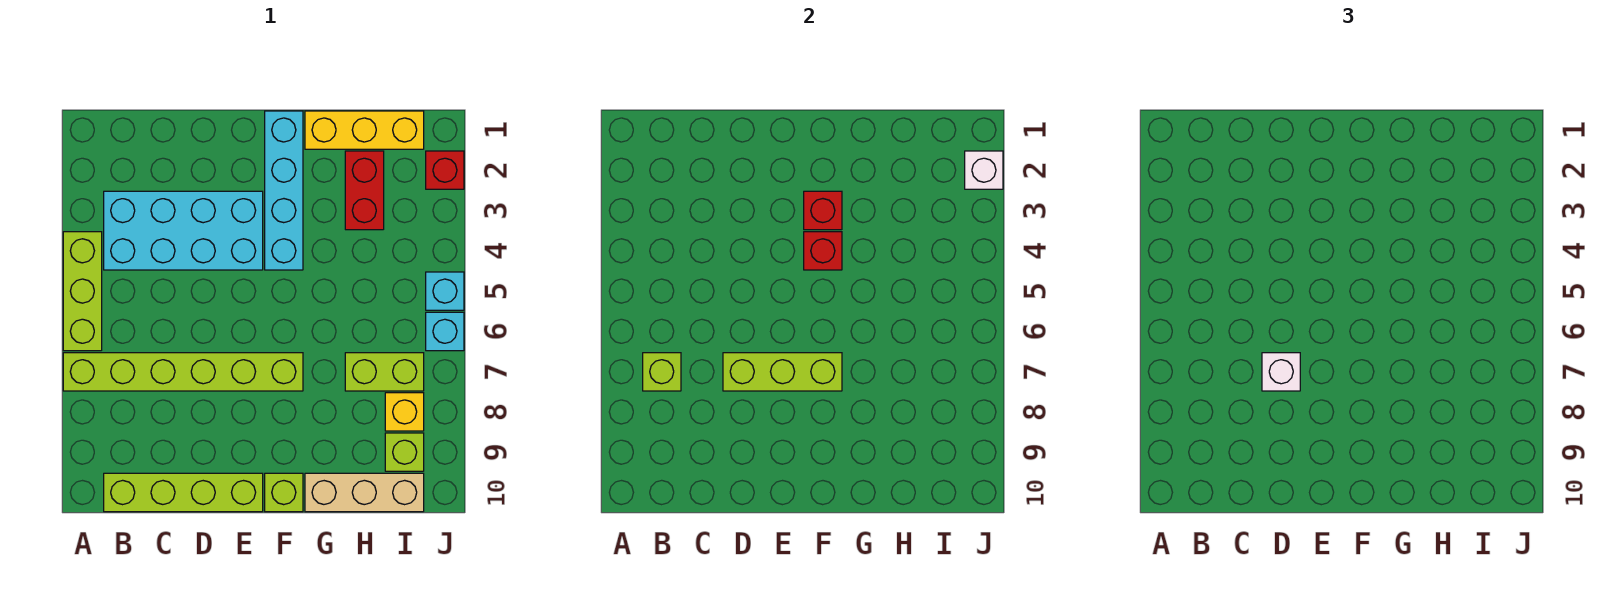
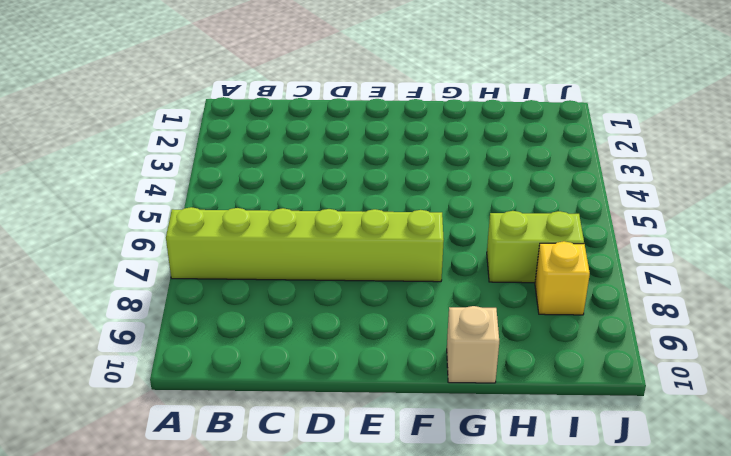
tan 1x1 brick [447,306,499,383] -> tan 1x3 brick [305,473,424,512]
none -> lime 1x3 brick [63,232,102,351]
none -> cyan 2x4 brick [104,191,263,270]
none -> lime 1x4 brick [104,473,263,512]

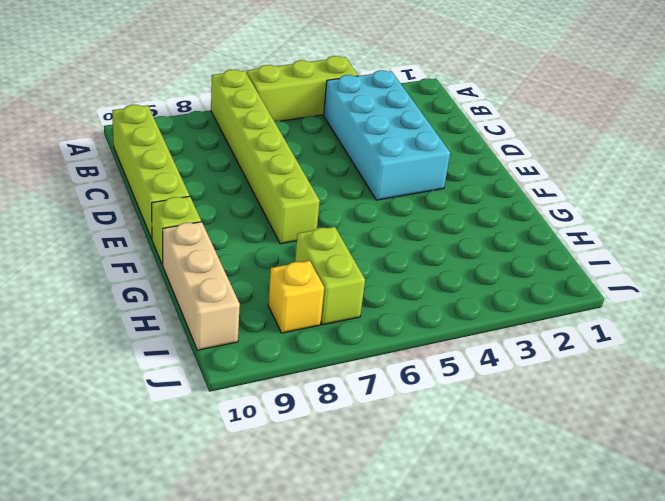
none -> cyan 1x4 brick [265,111,303,270]
none -> yellow 1x3 brick [305,111,424,149]
none -> red 1x2 brick [345,151,384,230]

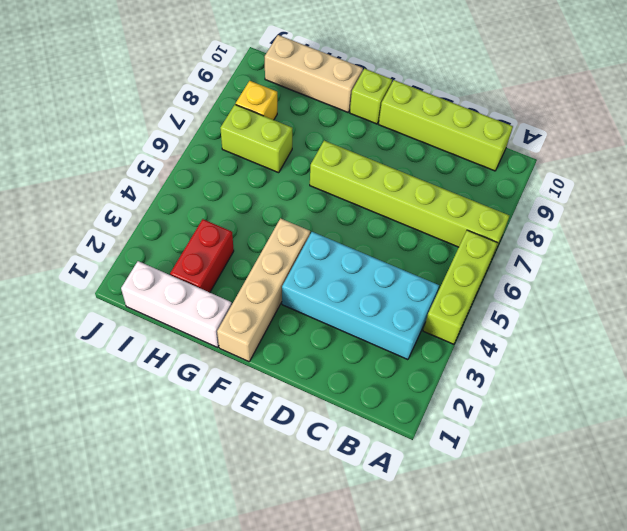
tan 1x4 brick [217,218,310,362] -> cyan 1x4 brick [265,111,303,270]
white 1x3 brick [121,261,232,347] -> yellow 1x3 brick [305,111,424,149]
none -> lime 1x1 brick [385,433,424,471]
none -> red 1x1 brick [426,151,464,189]
none -> cyan 1x1 brick [426,272,464,310]

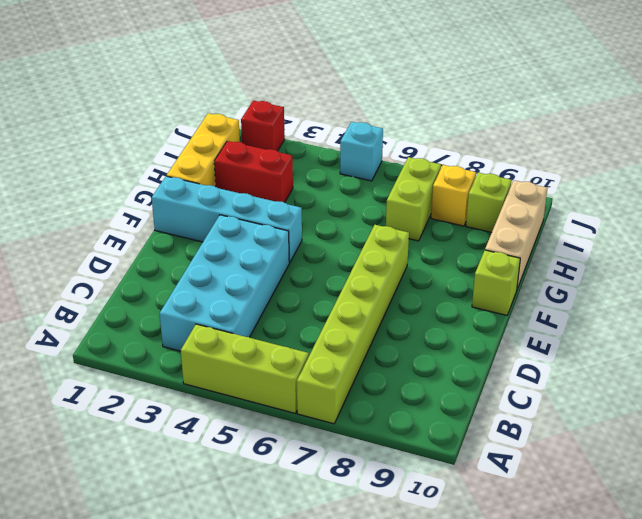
none -> lime 1x4 brick [104,473,263,512]
none -> cyan 1x1 brick [426,312,464,351]
none -> lime 1x1 brick [643,353,681,391]

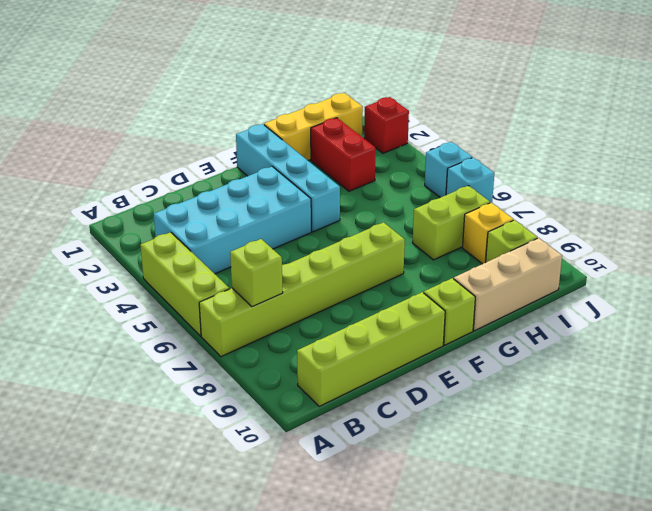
none -> lime 1x3 brick [723,353,842,391]
none -> red 1x1 brick [804,191,842,230]
none -> red 1x1 brick [804,232,842,270]

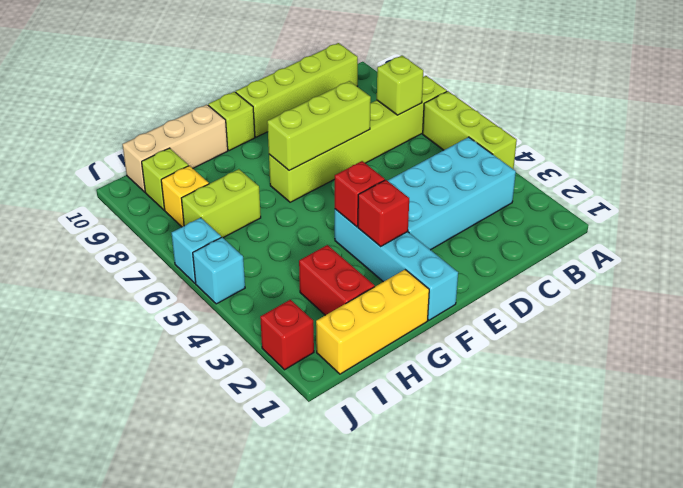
none -> white 1x1 brick [965,151,1003,189]
none -> white 1x1 brick [1262,353,1300,391]

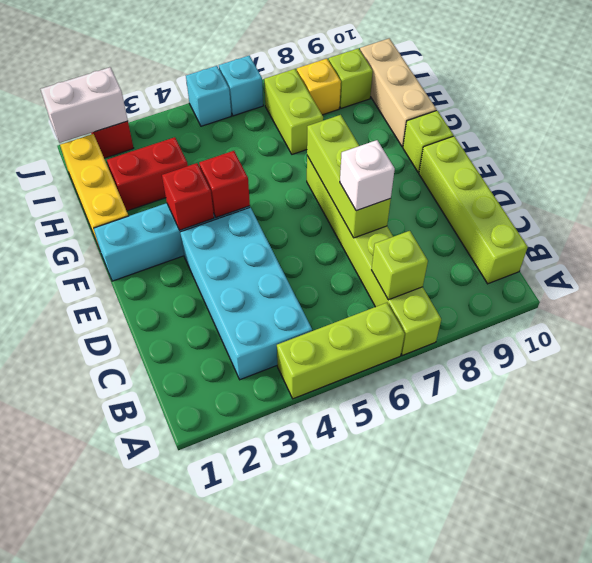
white 1x2 brick [41,67,128,143] -> white 1x1 brick [965,151,1003,189]

